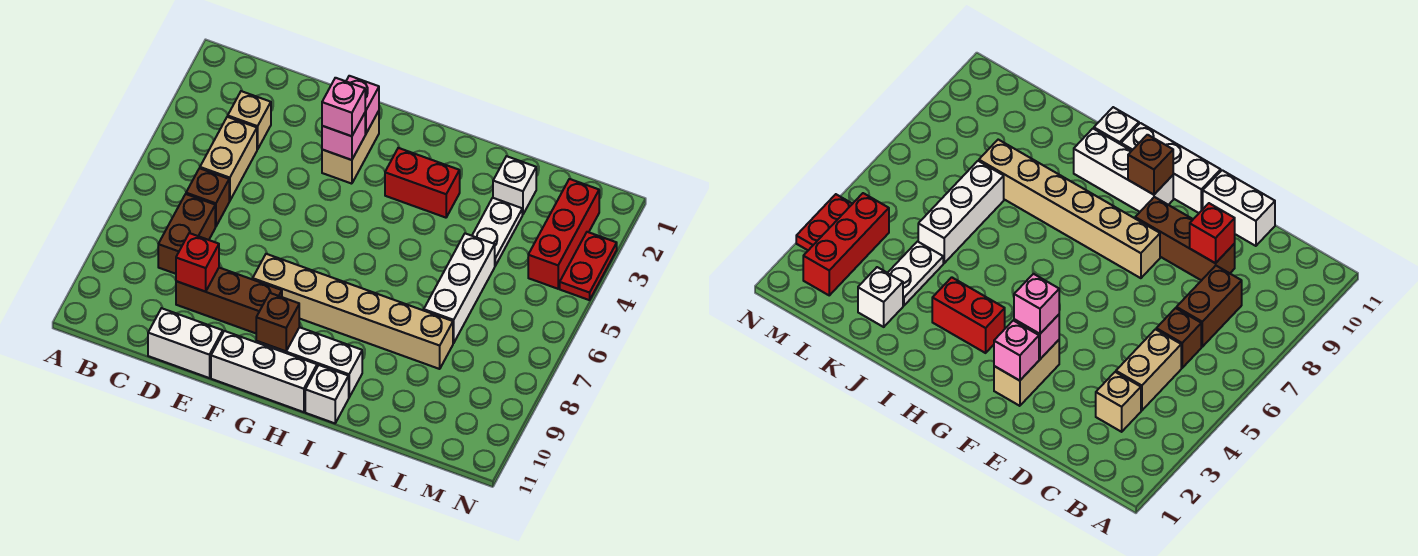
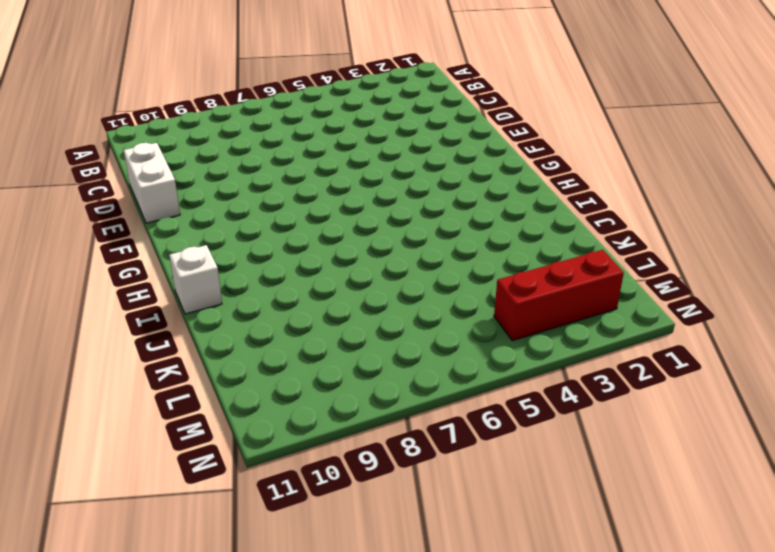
none -> tan 1x1 brick [228,91,271,150]
none -> tan 1x2 brick [200,117,257,201]
none -> brown 1x1 brick [186,168,229,227]

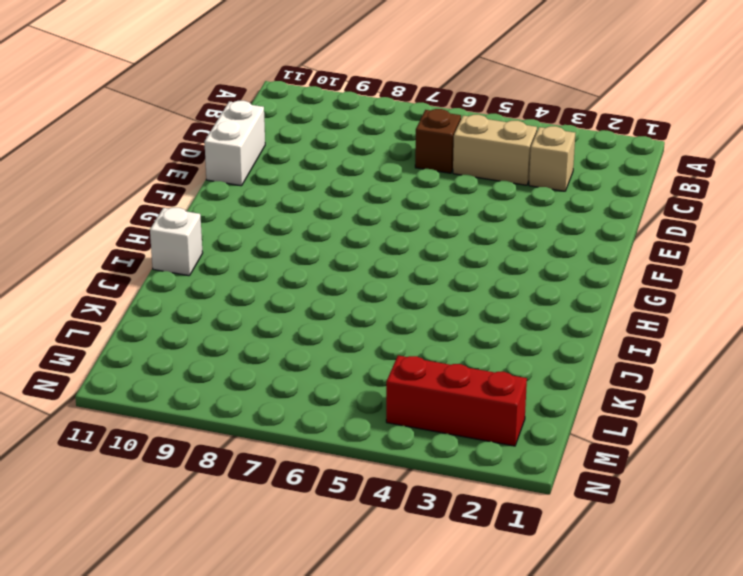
none -> brown 1x2 brick [158,194,215,274]
none -> brown 1x3 brick [176,268,282,333]
none -> tan 1x2 brick [322,111,379,184]

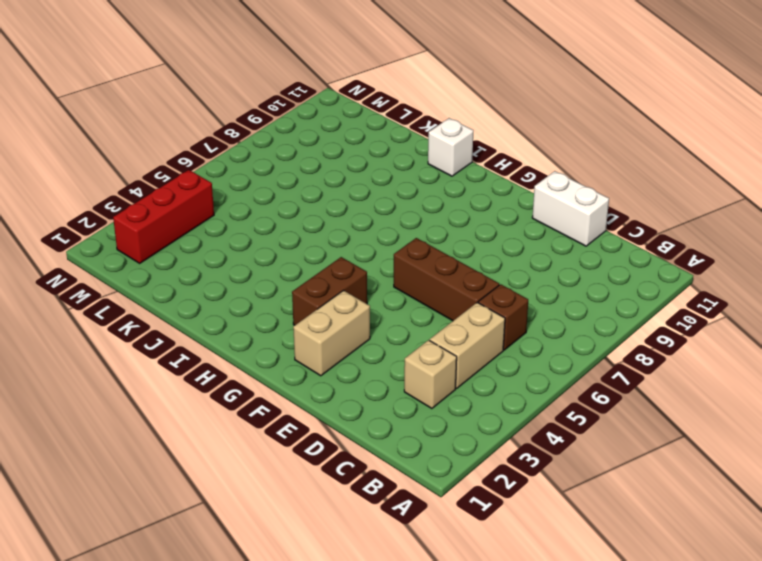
brown 1x3 brick [394,238,499,321] -> brown 1x3 brick moved to [176,268,282,333]
brown 1x2 brick [292,257,367,325] -> brown 1x2 brick moved to [158,194,215,274]
none -> tan 1x6 brick [253,254,453,369]
none -> white 1x3 brick [211,331,317,412]
none -> white 1x3 brick [256,327,362,397]

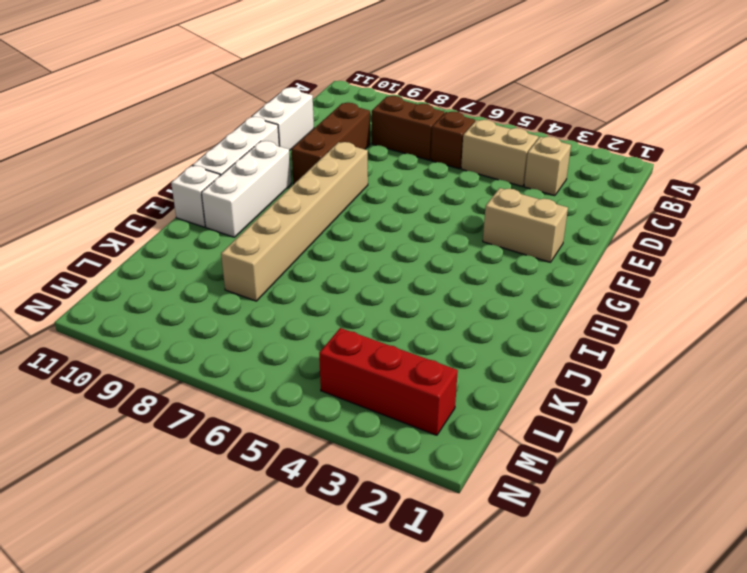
none -> red 1x2 brick [385,148,460,218]
none -> white 1x1 brick [493,156,536,215]
none -> white 1x2 plate [472,198,522,266]

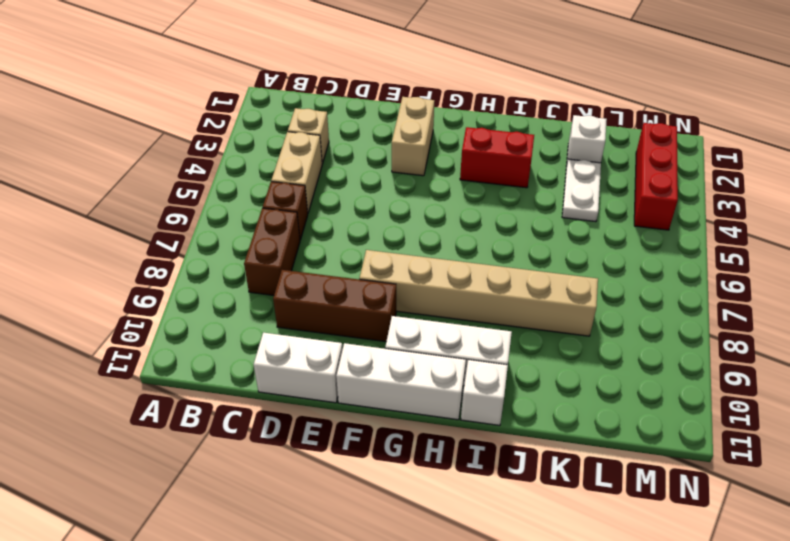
none -> white 1x3 brick [424,233,495,343]
none -> red 1x2 plate [560,232,617,300]
none -> red 1x1 brick [176,233,219,292]

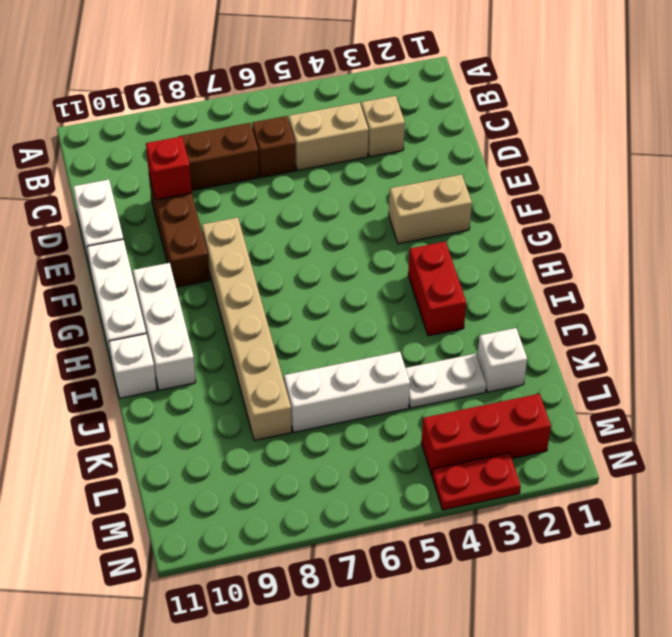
none -> pink 1x1 brick [346,76,379,134]
none -> pink 1x1 brick [322,113,365,160]
none -> brown 1x1 brick [256,293,299,351]

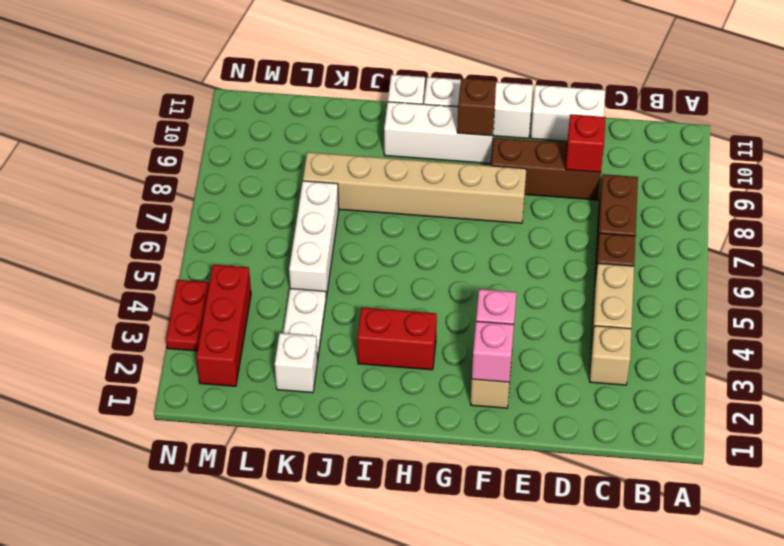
none -> pink 1x1 brick [322,78,365,136]

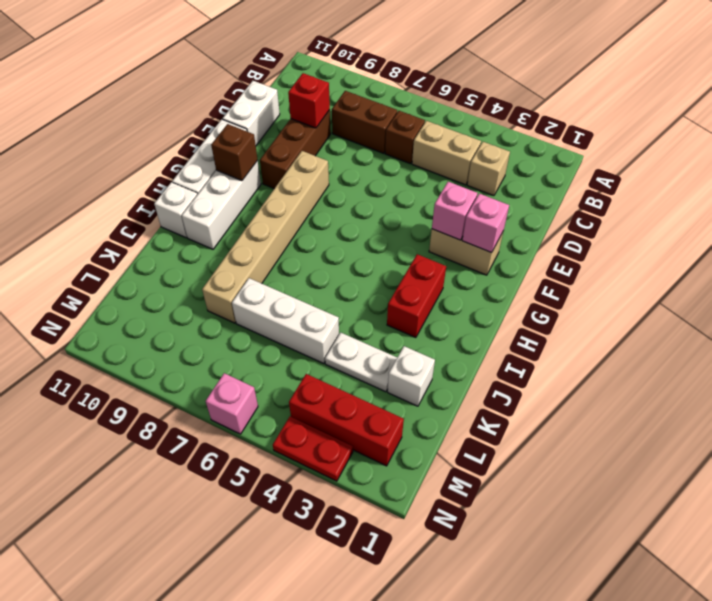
pink 1x1 brick [206,373,258,434] -> pink 1x1 brick moved to [322,78,365,136]

